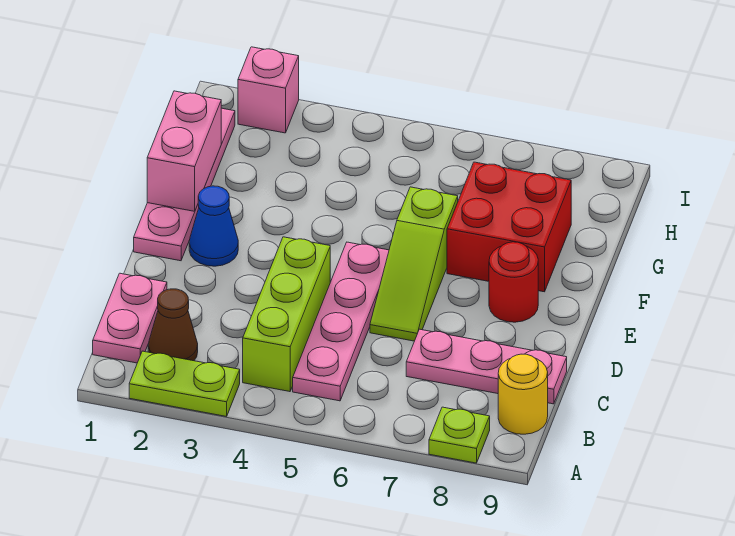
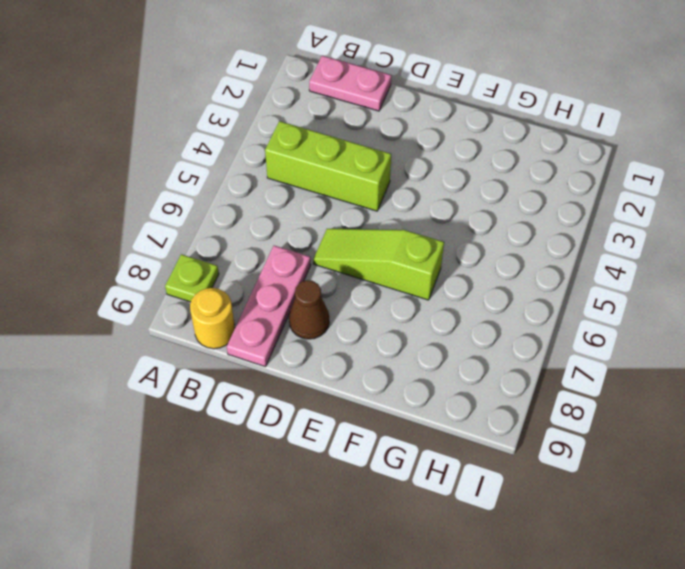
brown 1x1 cone [289,280,329,339] -> brown 1x1 cone moved to [148,289,198,361]
none -> lime 1x2 plate [129,351,240,417]
none -> pink 1x4 plate [293,242,389,401]
none -> pink 1x4 plate [134,108,235,261]

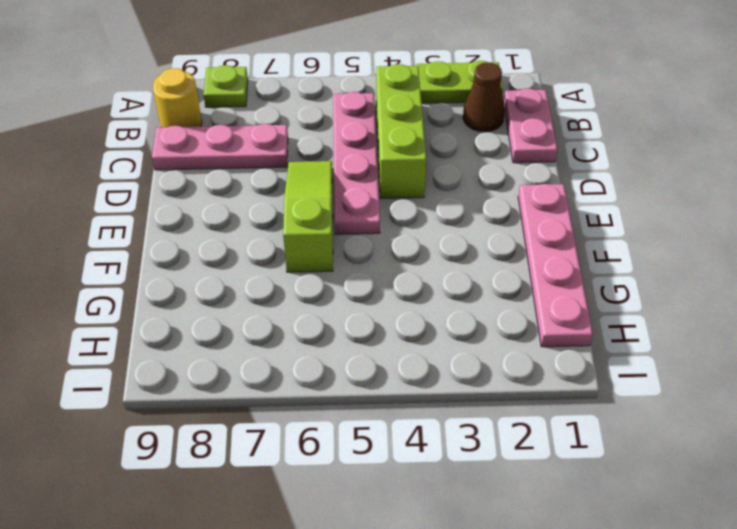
none -> blue 1x1 cone [189,186,238,266]
none -> red 1x1 round brick [489,242,538,322]
none -> red 2x2 brick [447,162,571,292]

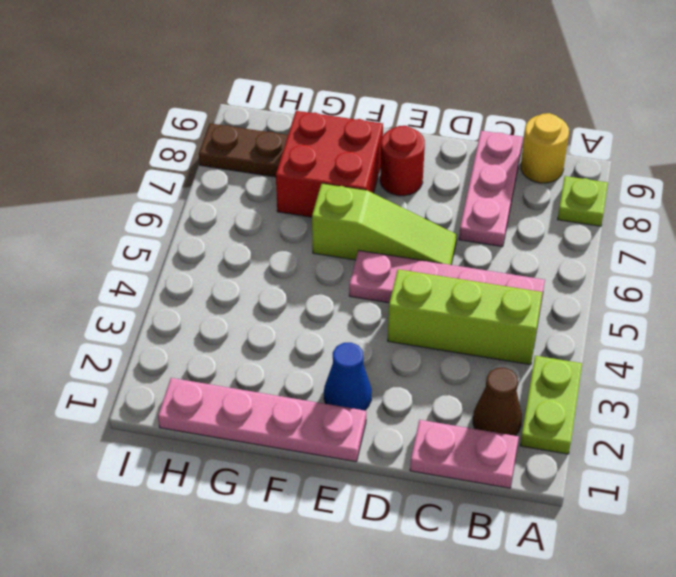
brown 1x2 plate [199,123,288,177] -> none
none -> pink 1x1 brick [238,47,299,133]
none -> pink 1x2 brick [147,91,221,211]

